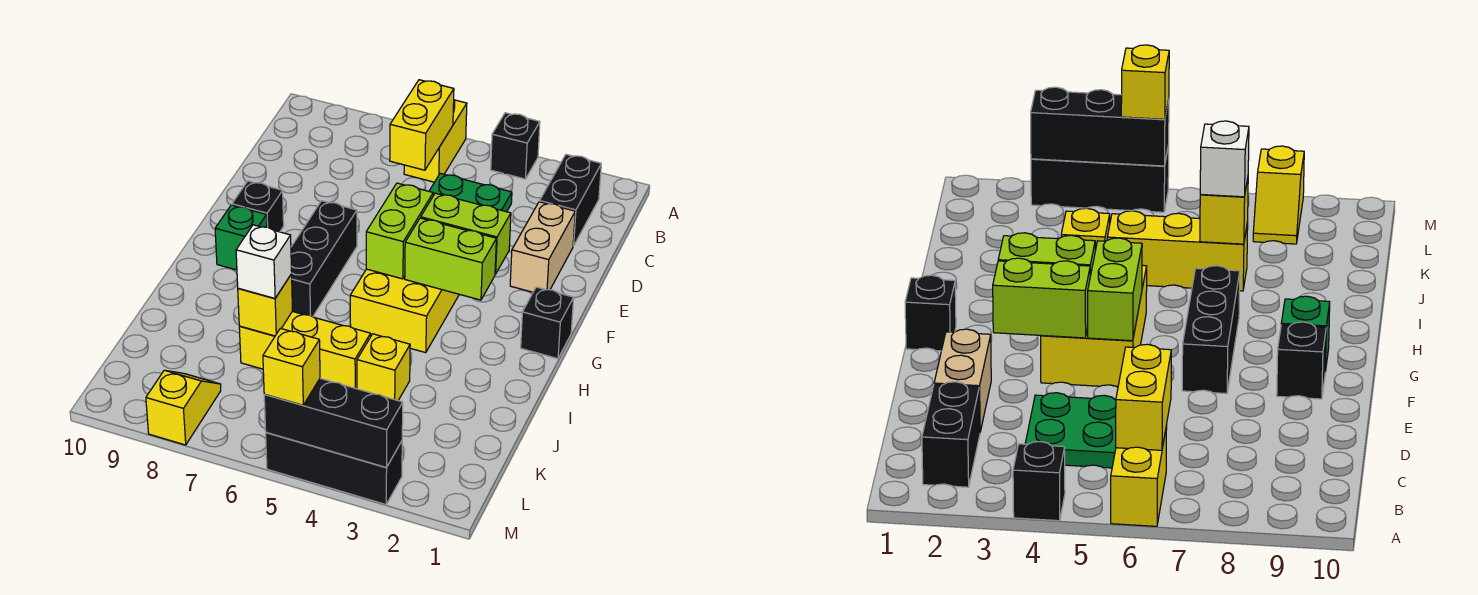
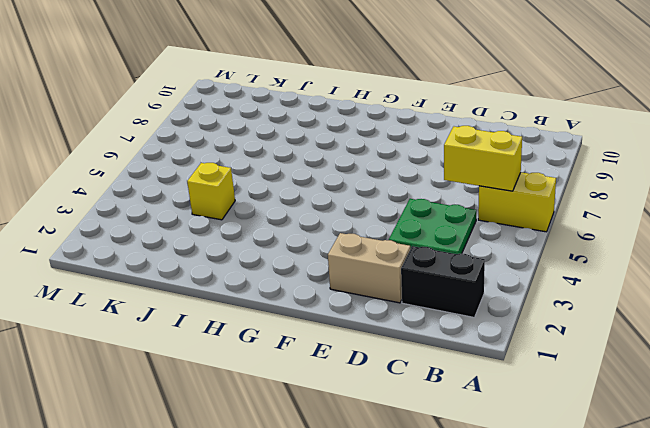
none -> black 1x1 brick [491,113,540,179]
none -> yellow 2x3 brick [350,269,459,353]
none -> black 1x3 brick [291,201,357,317]

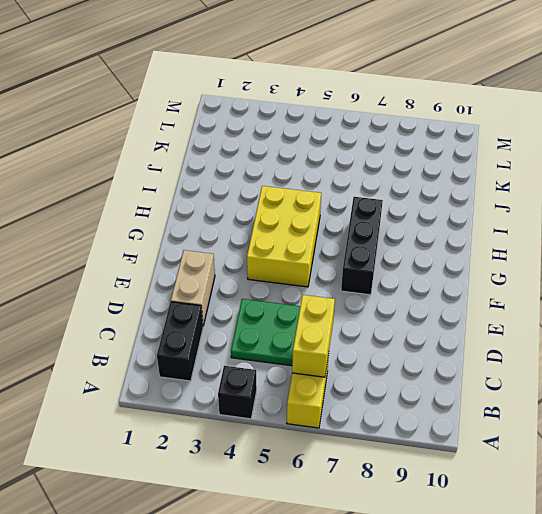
none -> black 1x1 brick [232,181,284,232]
none -> black 1x1 brick [521,287,574,359]
none -> green 1x1 brick [215,205,267,270]

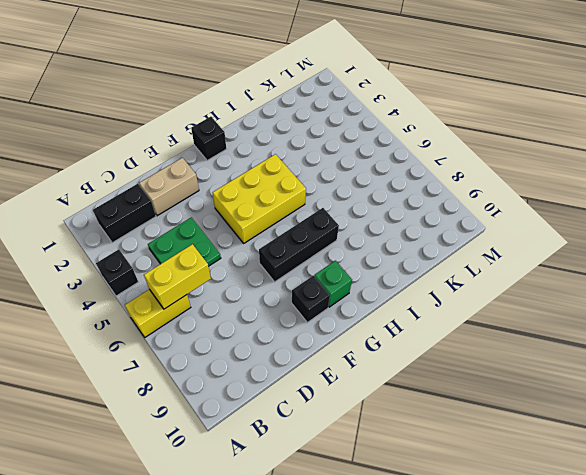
none -> yellow 1x1 brick [357,334,410,400]
none -> yellow 1x3 brick [239,311,371,389]
none -> yellow 1x2 slope [146,370,221,445]

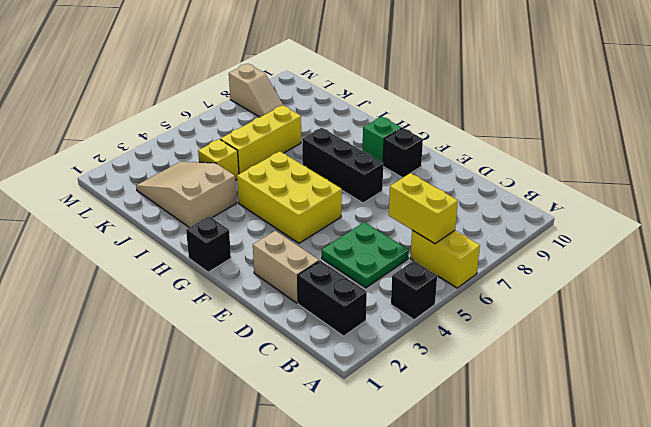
tan 2x3 slope [136,162,237,228] -> none
tan 1x2 slope [229,64,283,117] -> yellow 1x2 slope [146,370,221,445]
none -> black 1x3 brick [266,433,402,504]
none -> lime 1x2 brick [421,193,511,274]
none -> lime 1x2 brick [366,183,433,279]

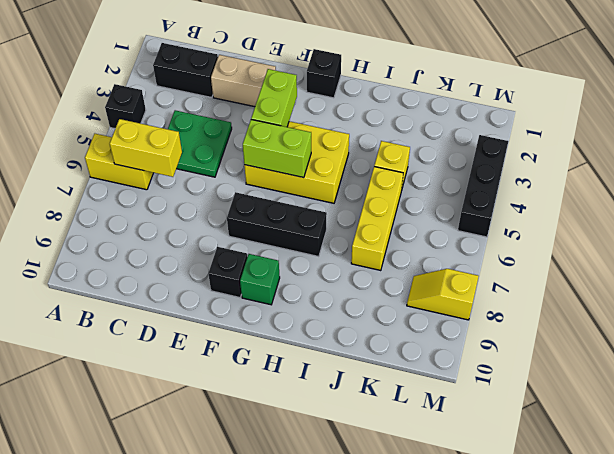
none -> lime 1x2 brick [405,218,496,300]
none -> yellow 1x1 brick [238,274,292,336]
none -> black 1x3 brick [264,378,403,468]

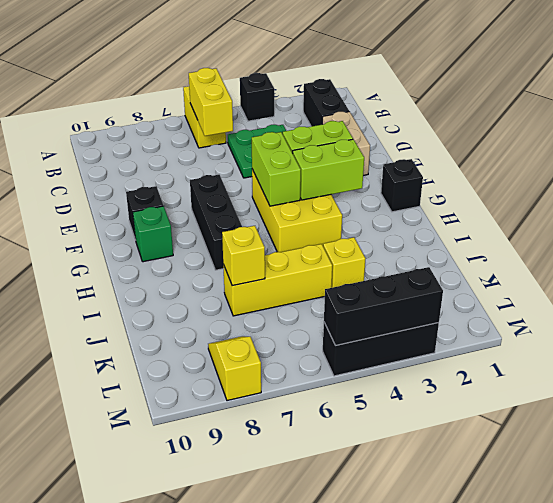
none -> white 1x1 brick [236,225,292,298]
none -> yellow 1x1 brick [263,328,320,405]

